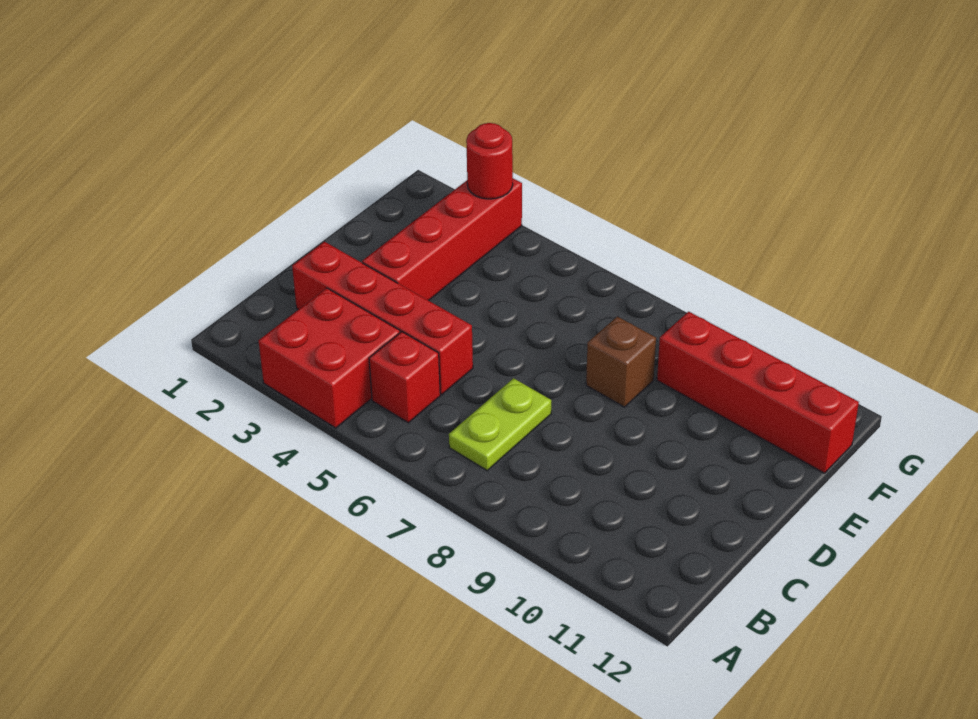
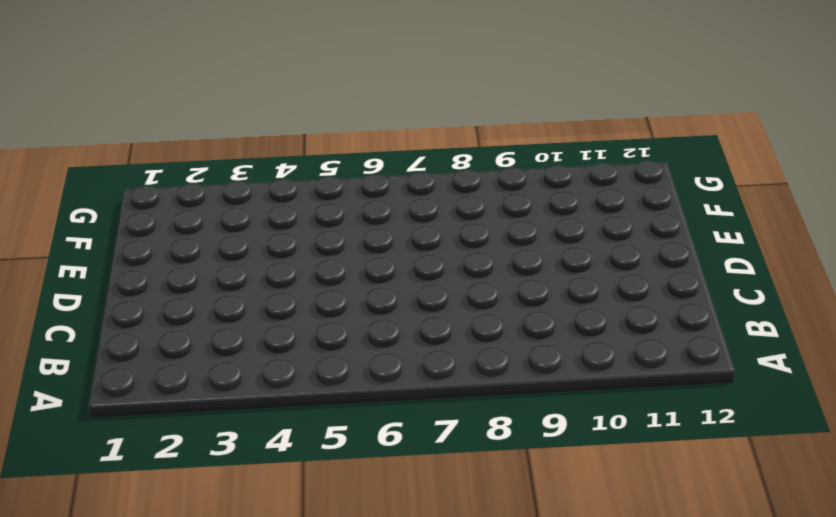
none -> red 2x2 brick [259,288,400,428]
none -> red 1x1 brick [369,332,440,423]

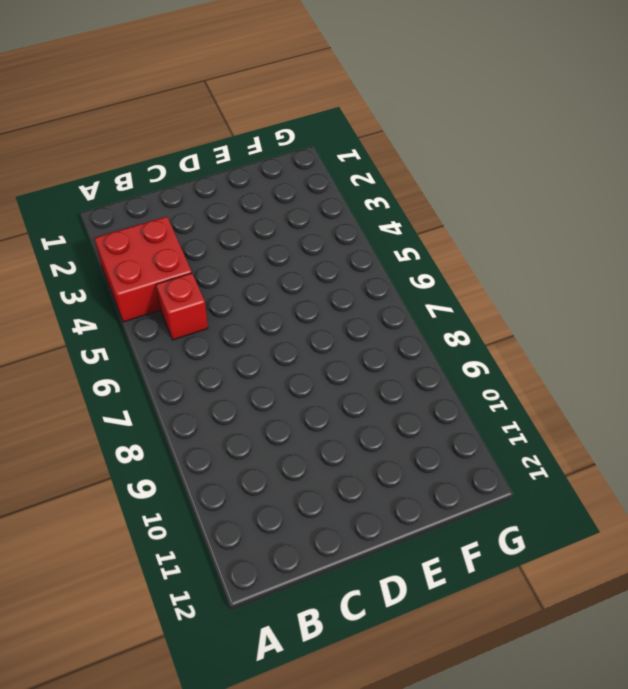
none -> lime 1x2 plate [449,378,551,471]
none -> red 1x4 brick [292,242,473,395]

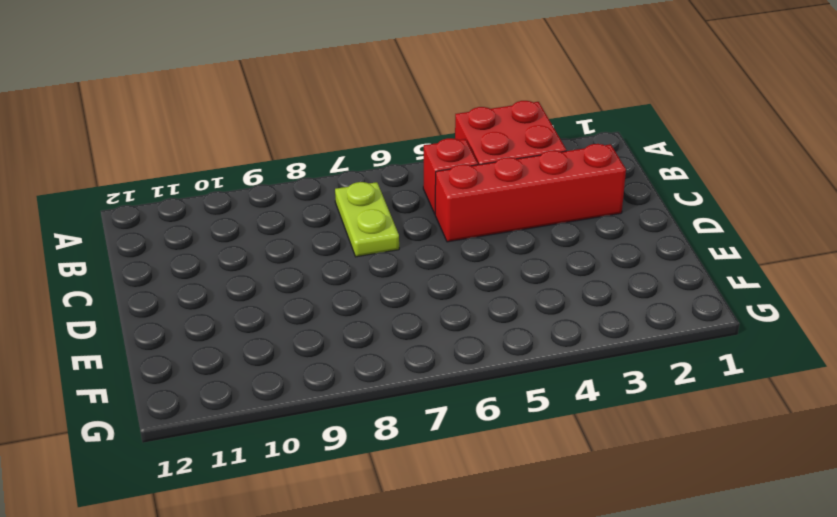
none -> red 1x4 brick [362,179,522,301]
none -> brown 1x1 brick [586,316,656,407]

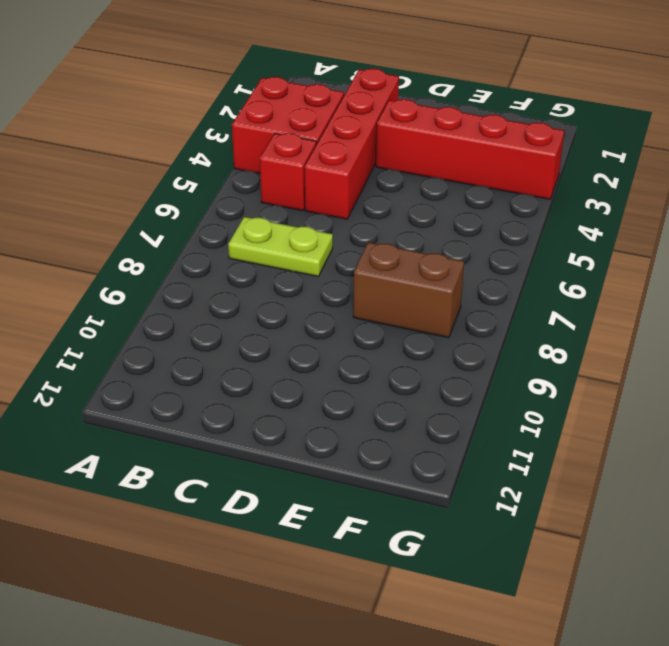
brown 1x2 brick [353,242,464,338] -> brown 1x1 brick [586,316,656,407]
none -> red 1x4 brick [657,312,859,473]
none -> red 1x1 round brick [466,123,513,199]

